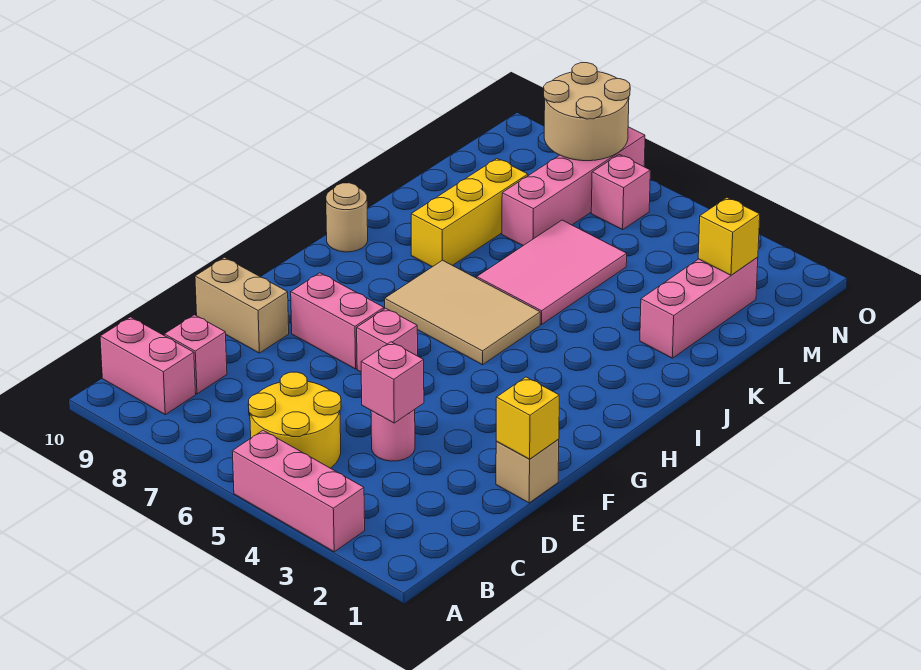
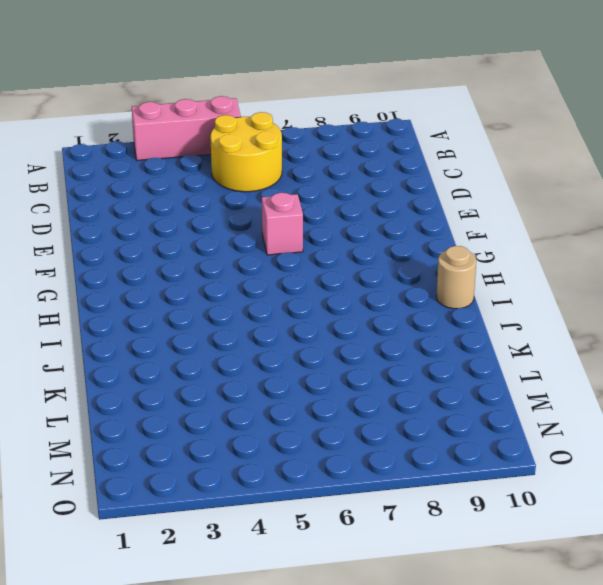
none -> pink 1x2 brick [100,317,196,415]
none -> pink 1x1 brick [164,315,227,394]
none -> pink 1x1 round brick [371,410,415,461]

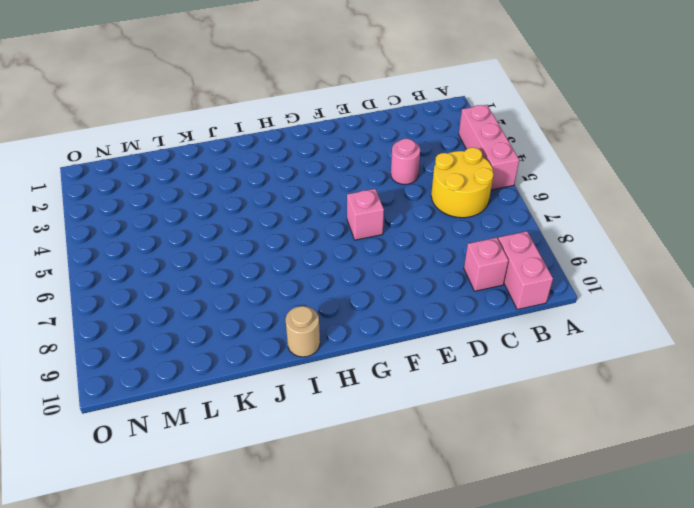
none -> tan 1x1 brick [496,439,559,503]
none -> tan 1x2 brick [195,257,289,353]
none -> pink 1x2 brick [291,273,384,369]

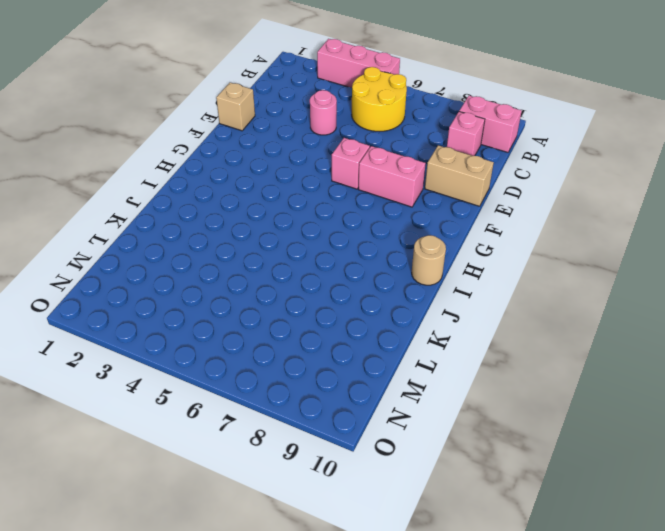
none -> tan 2x3 tile [385,260,540,365]
none -> pink 2x3 tile [477,220,627,325]
none -> yellow 1x3 brick [411,159,528,267]

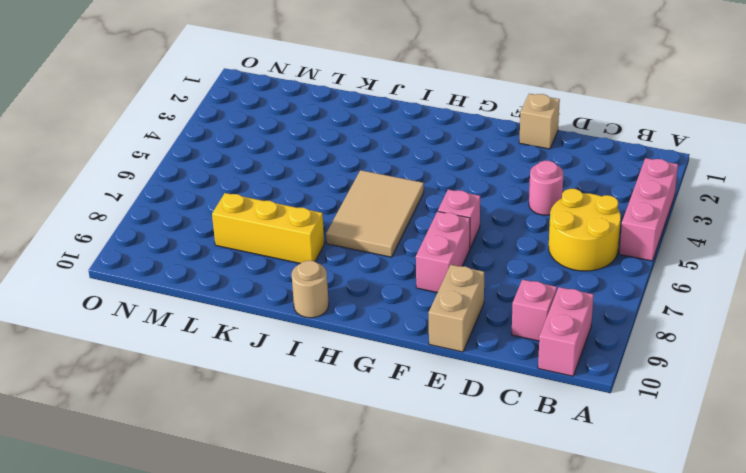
none -> pink 2x3 tile [477,220,627,325]
none -> pink 1x3 brick [640,257,758,358]
none -> pink 1x4 brick [502,127,645,246]

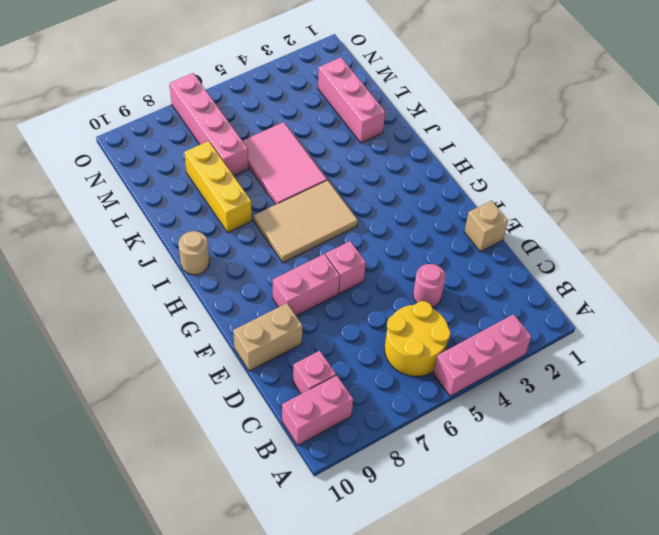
none -> pink 1x1 brick [591,155,650,230]
none -> pink 1x1 brick [361,342,424,423]
none -> yellow 1x1 brick [496,377,559,459]

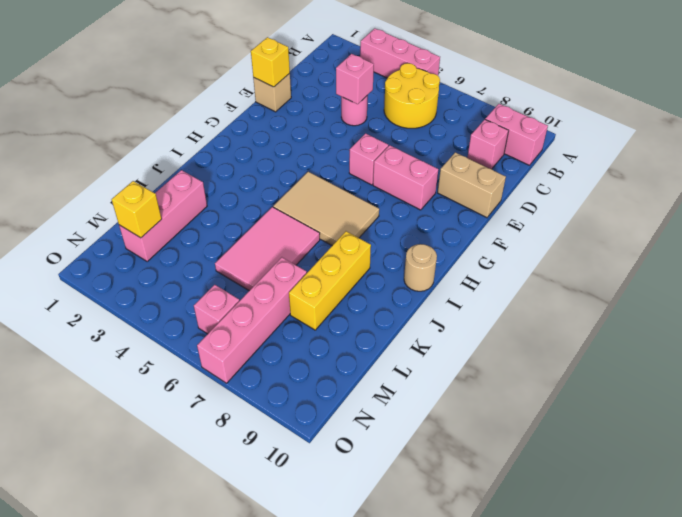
none -> tan 2x2 round brick [544,63,630,161]

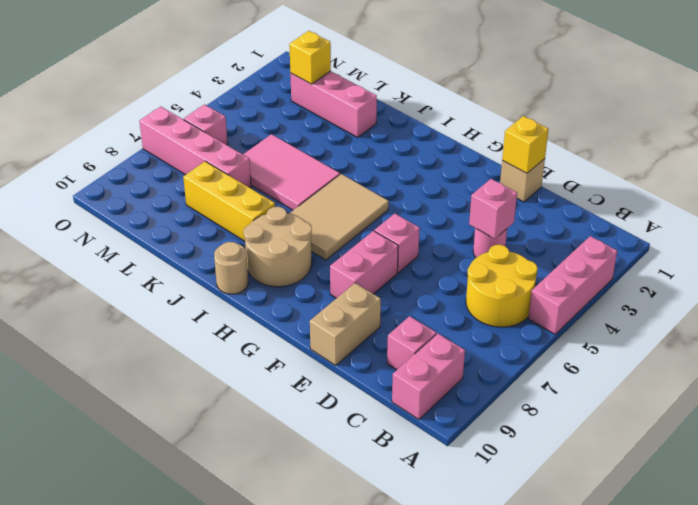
tan 2x2 round brick [244,207,312,287] -> tan 2x2 round brick moved to [544,63,630,161]

